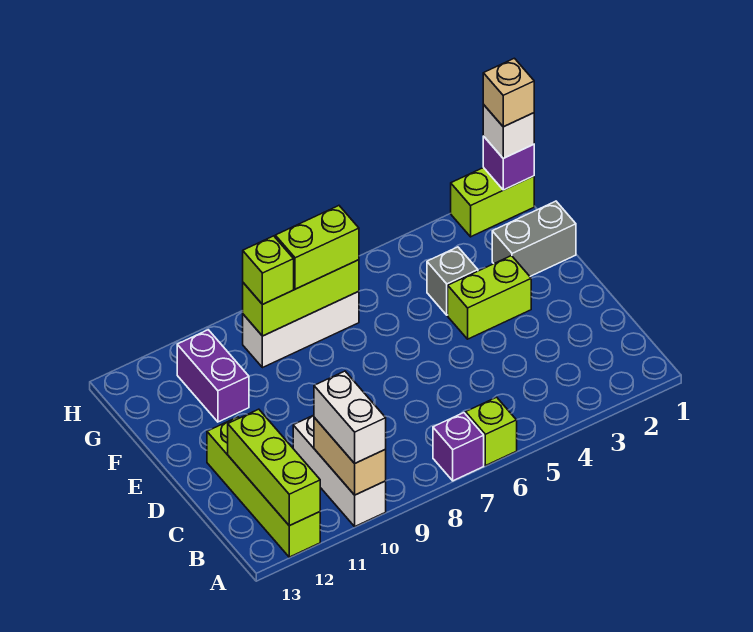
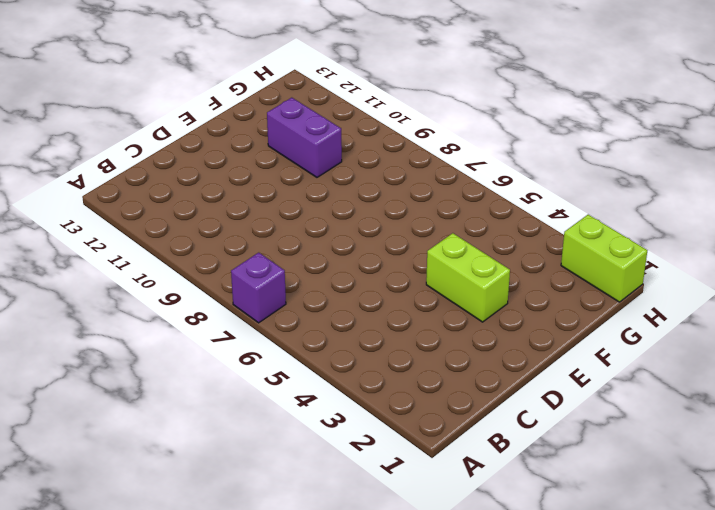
purple 1x2 brick [267,98,342,177] -> purple 1x2 brick turned to [177,330,249,422]
none -> lime 1x1 brick [466,397,517,466]
none -> white 1x3 brick [293,415,386,526]
none -> lime 1x4 brick [207,417,320,557]

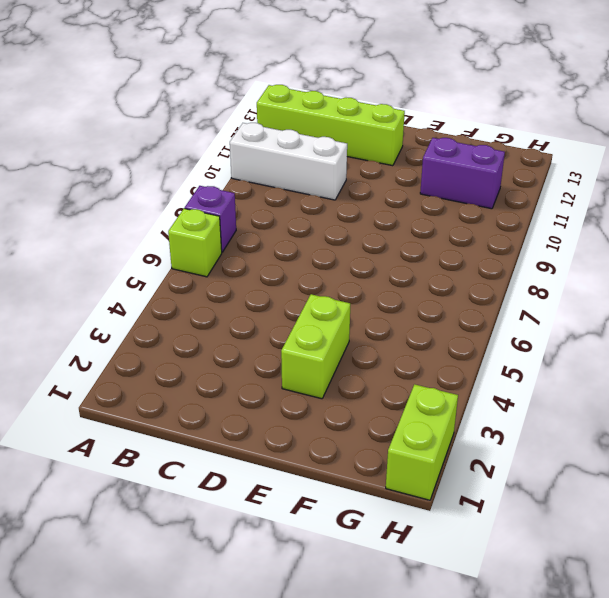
none -> grey 1x2 brick [492,201,576,276]
none -> grey 1x1 brick [427,247,478,315]
none -> white 1x3 brick [243,291,359,368]

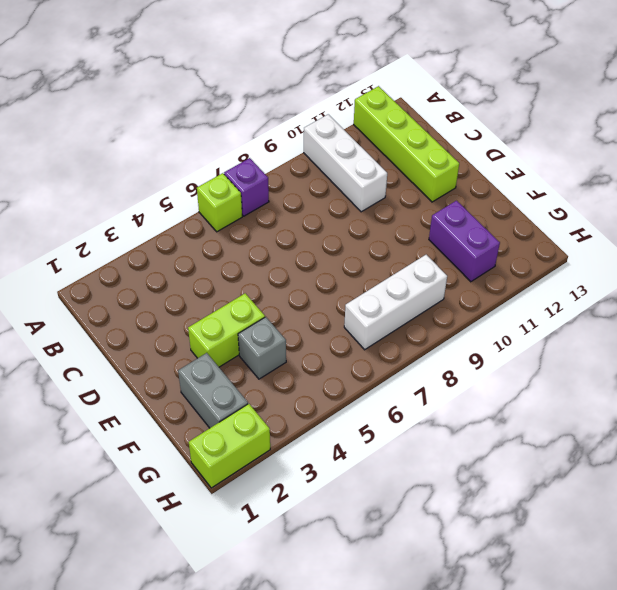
grey 1x2 brick [178,353,248,428] -> grey 1x2 brick turned to [492,201,576,276]
none -> tan 1x2 brick [314,417,386,495]
none -> lime 1x3 brick [228,409,320,526]
none -> lime 1x3 brick [243,260,359,336]

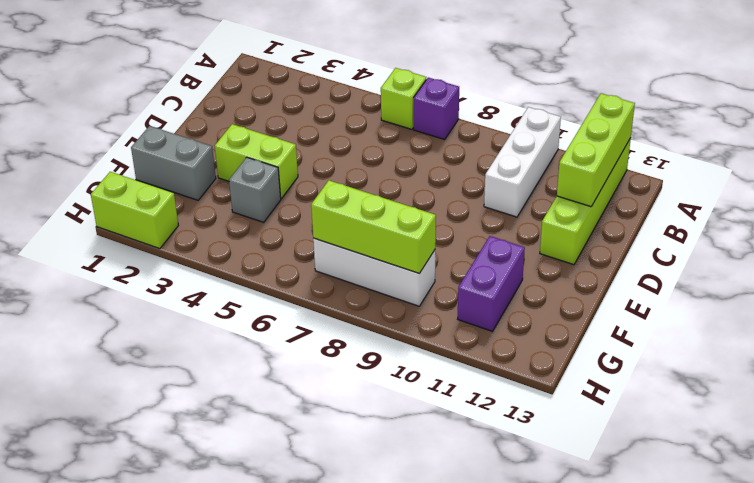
none -> tan 1x2 brick [314,417,386,495]
none -> purple 1x1 brick [483,136,534,190]
none -> white 1x2 brick [314,371,386,463]

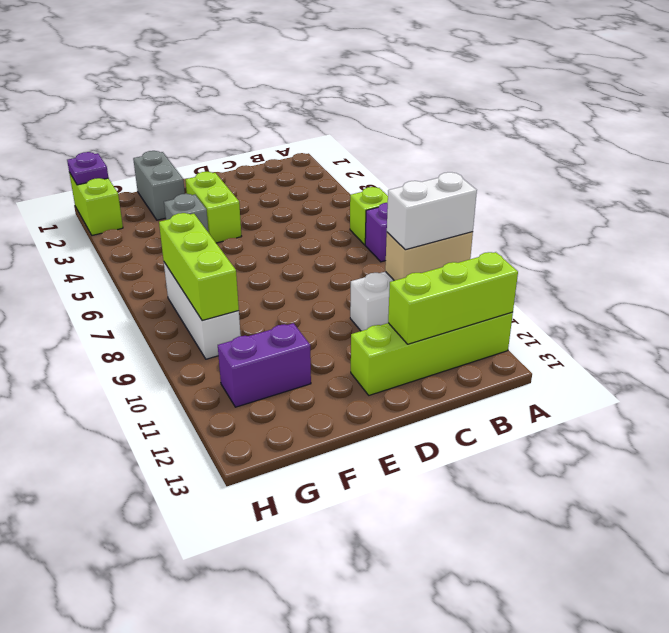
purple 1x1 plate [67,152,108,185] -> purple 1x1 brick [483,136,534,190]
none -> lime 1x2 brick [275,206,359,289]
none -> lime 1x1 brick [243,236,294,304]
none -> white 1x1 brick [483,105,534,158]

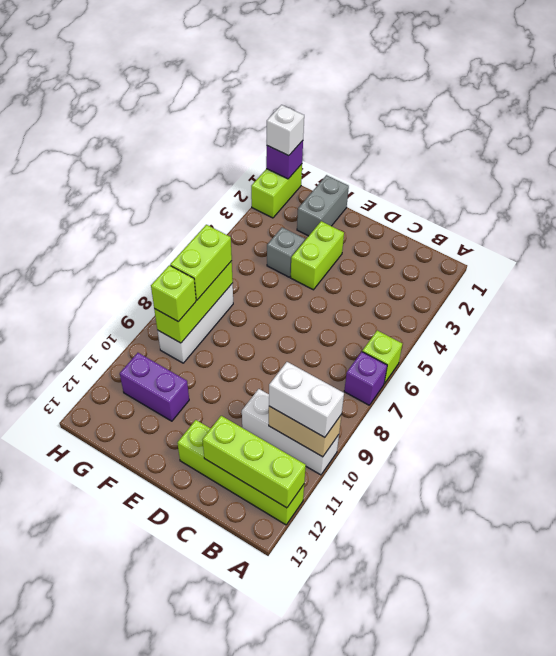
none -> tan 1x1 brick [483,58,534,127]

